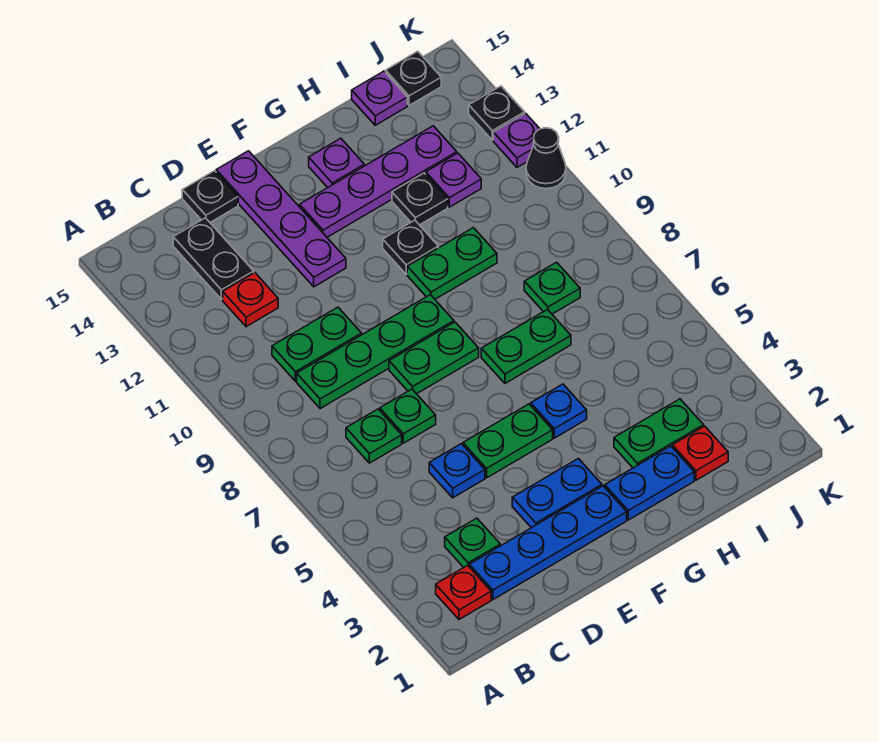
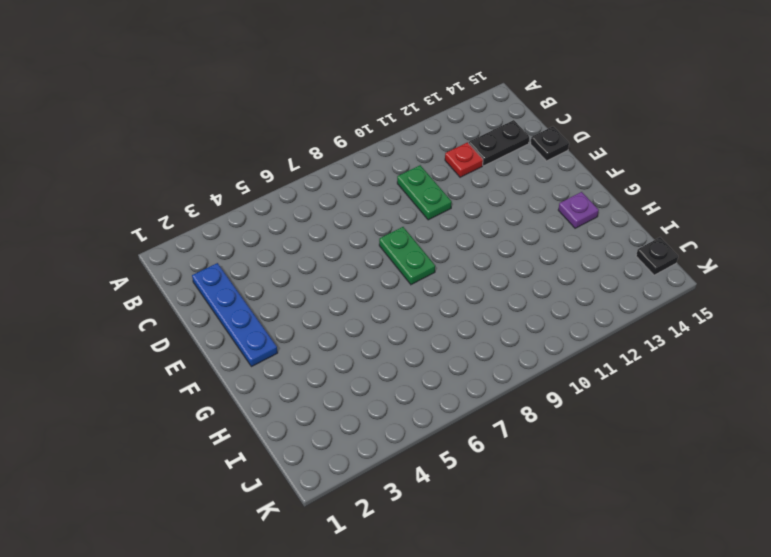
none -> red 1x1 plate [436,565,491,619]
none -> green 1x1 plate [445,518,500,567]
none -> green 1x1 plate [346,409,402,463]
none -> green 1x4 plate [297,295,454,409]

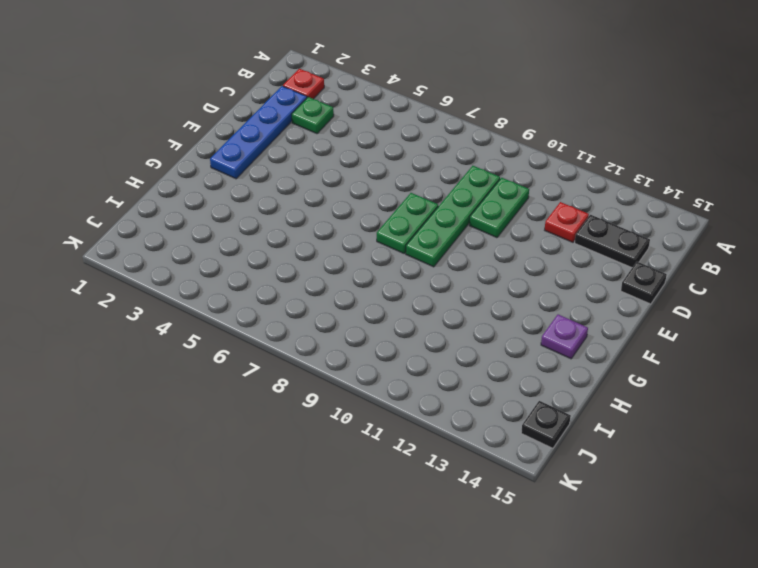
none -> green 1x1 plate [346,409,402,463]
none -> blue 1x1 plate [429,444,485,498]
none -> green 1x1 plate [380,389,436,443]
none -> blue 1x2 plate [512,459,602,528]

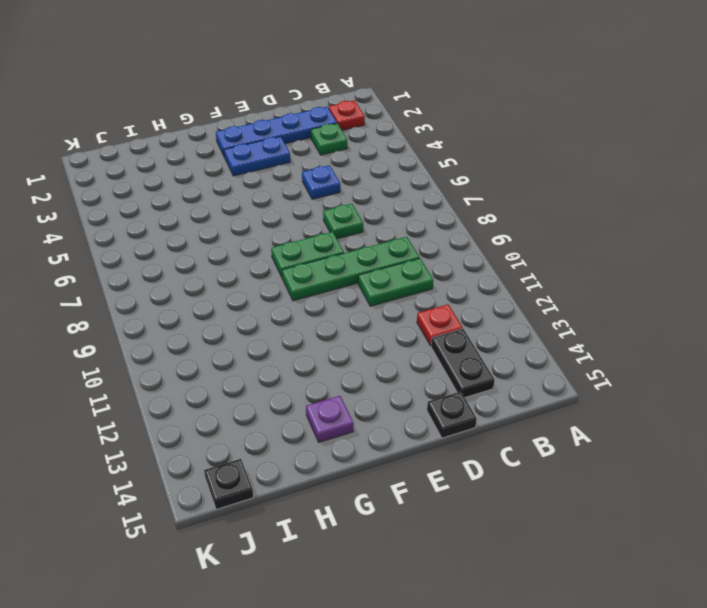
none -> green 1x1 plate [346,409,402,463]
none -> green 1x2 plate [463,404,553,478]
none -> purple 1x4 plate [216,151,346,287]
none -> purple 1x4 plate [300,126,457,237]

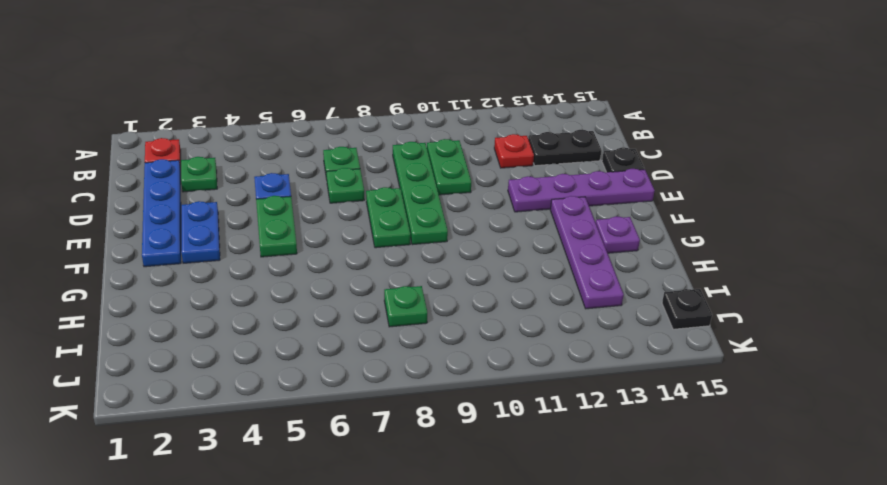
none -> blue 1x2 plate [605,446,694,520]
none -> blue 1x1 plate [531,384,587,438]
none -> green 1x2 plate [481,310,571,383]
none -> green 1x2 plate [407,228,497,299]

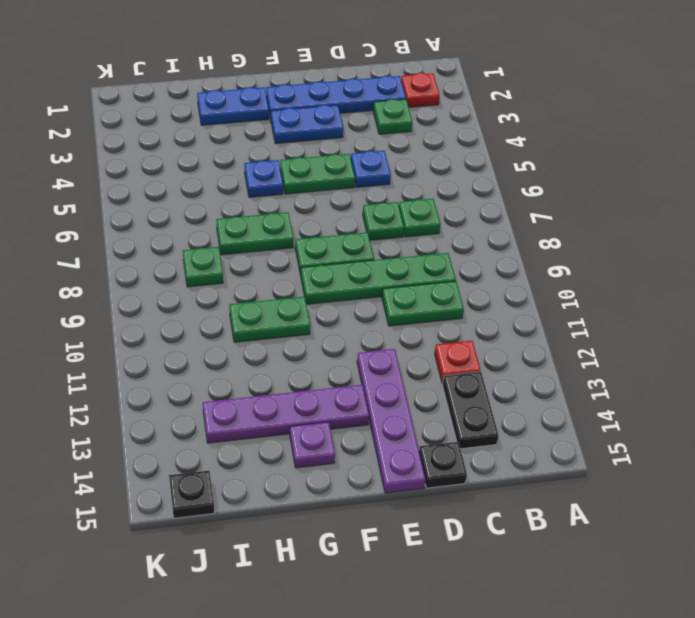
none -> black 1x1 plate [383,220,438,274]
none -> green 1x2 plate [614,399,704,468]
none -> black 1x1 plate [392,173,448,225]
none -> red 1x1 plate [673,426,728,480]

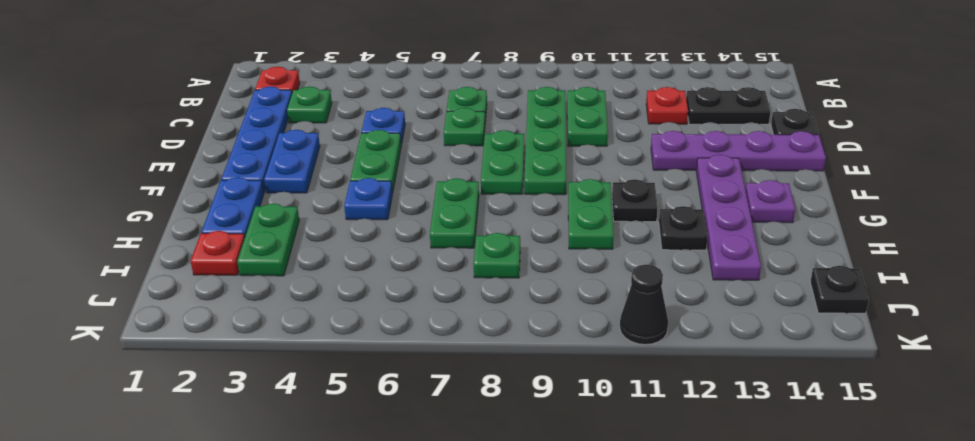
none -> purple 1x1 plate [426,153,481,207]
none -> purple 1x1 plate [352,71,407,125]
none -> purple 1x1 plate [493,113,540,167]
none -> black 1x1 plate [469,86,525,140]

